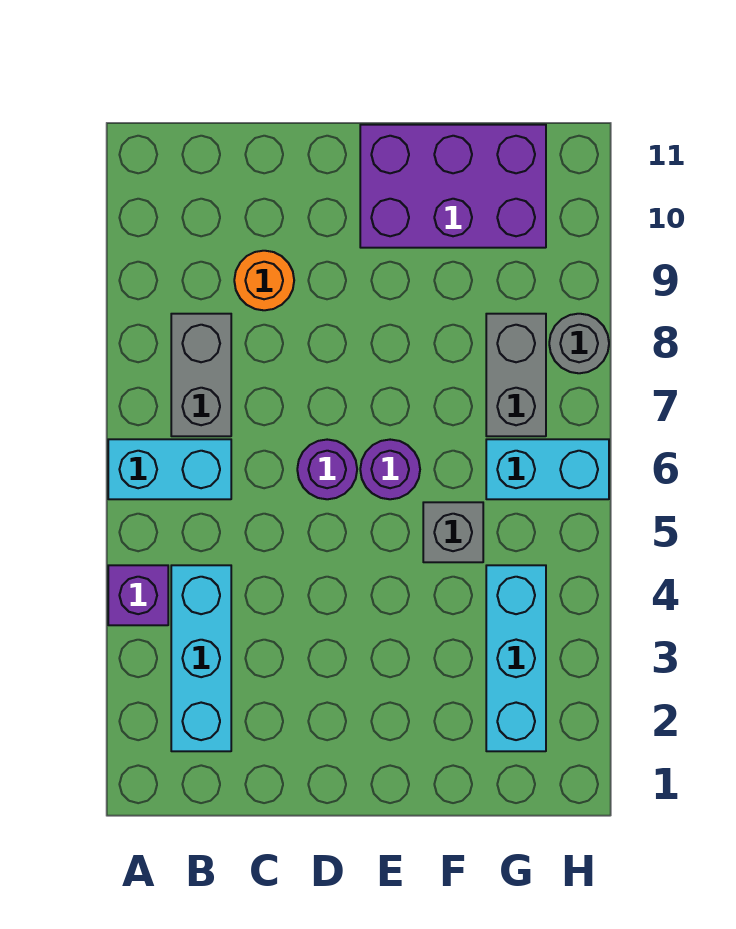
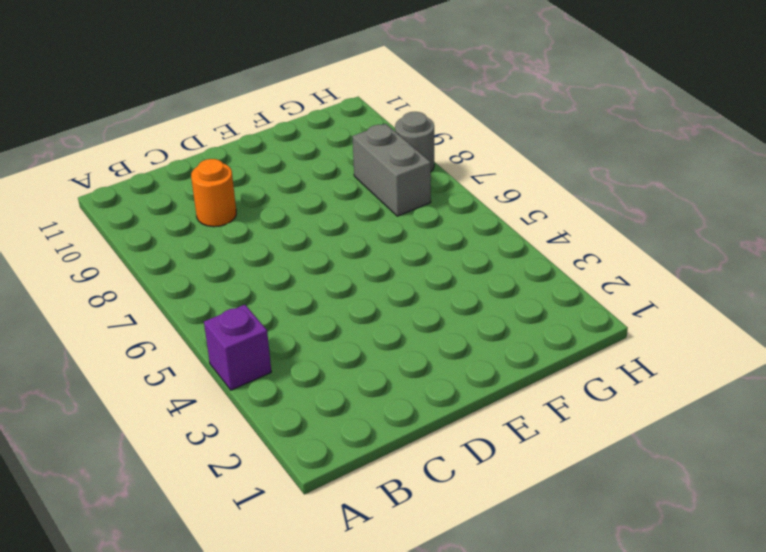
none -> cyan 1x2 brick [108,439,231,499]
none -> cyan 1x3 brick [171,565,231,751]
none -> grey 1x2 brick [171,314,231,436]

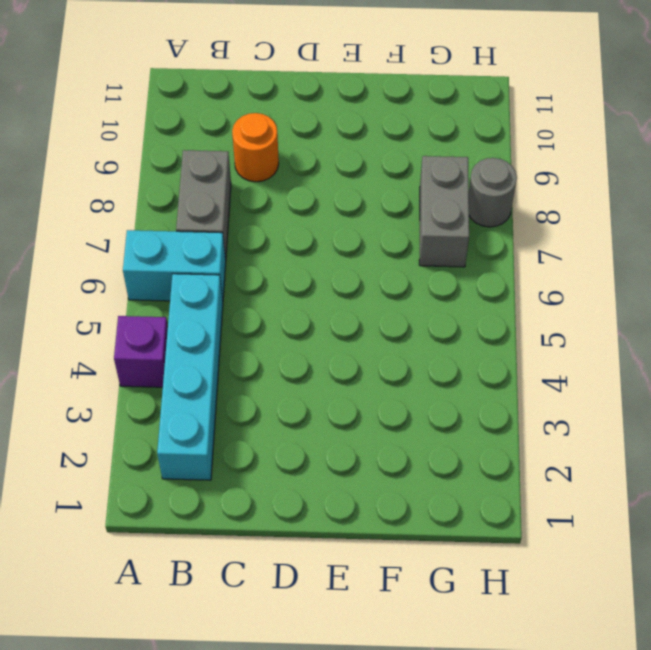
cyan 1x4 brick [157,274,223,480] -> cyan 1x3 brick [171,565,231,751]
none -> purple 1x1 round brick [297,440,357,499]
none -> purple 1x1 round brick [360,440,420,499]
none -> purple 2x3 brick [360,125,546,248]

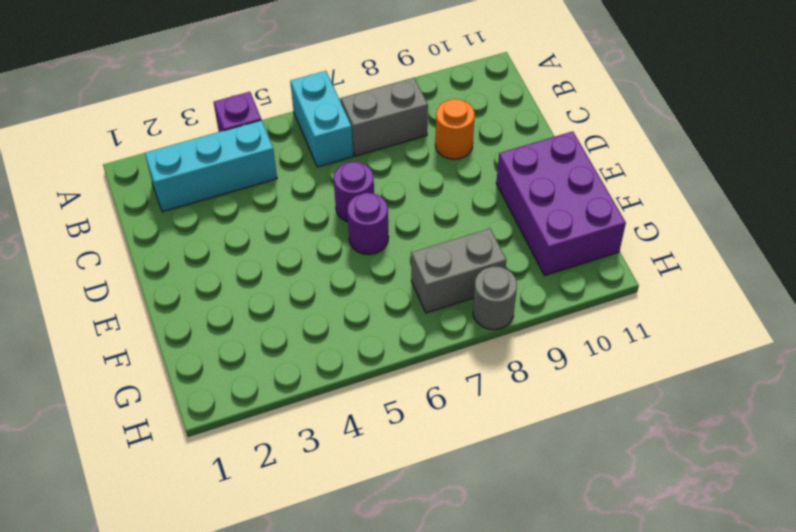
none -> grey 1x1 brick [423,502,483,562]
none -> cyan 1x3 brick [486,565,546,751]
none -> cyan 1x2 brick [486,439,609,499]

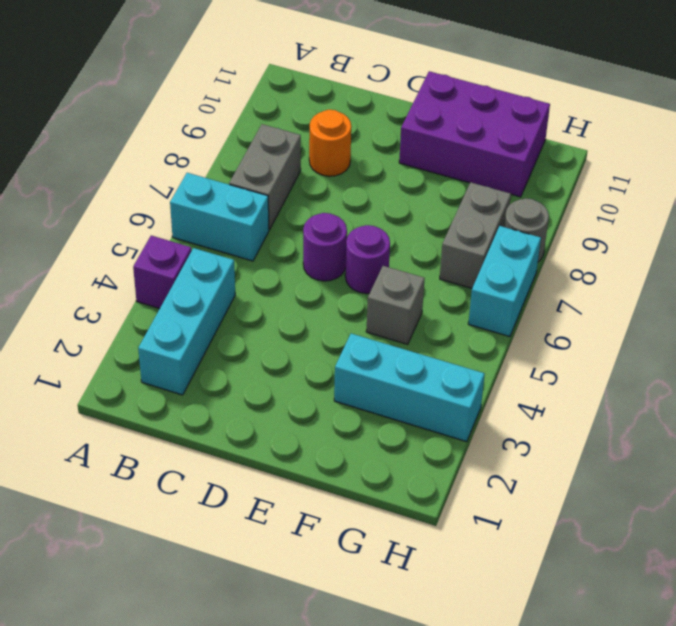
cyan 1x3 brick [334,333,485,442] -> cyan 1x3 brick turned to [486,565,546,751]
cyan 1x2 brick [468,226,541,337] -> cyan 1x2 brick turned to [486,439,609,499]

